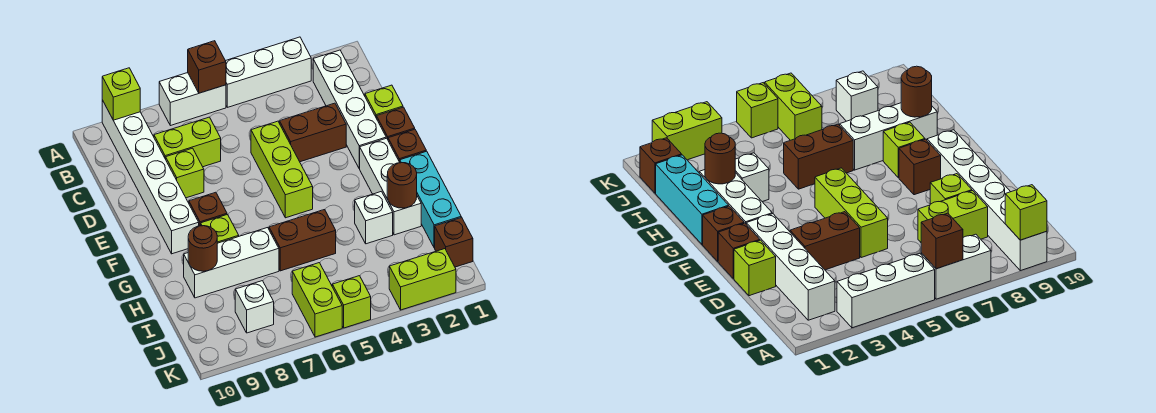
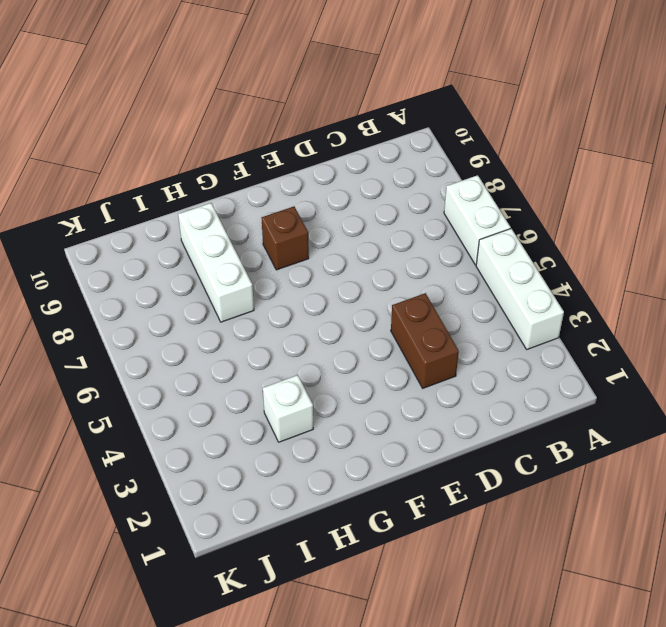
none -> white 1x6 brick [102,100,199,254]
none -> white 1x4 brick [313,50,386,168]
none -> lime 1x2 brick [154,117,221,167]

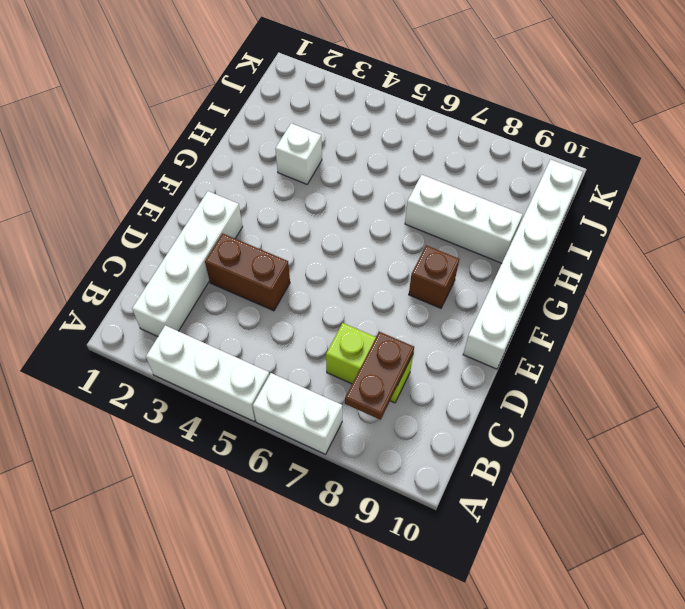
brown 1x2 plate [345,332,414,420] -> none
white 1x6 brick [463,159,583,369] -> white 1x6 brick moved to [102,100,199,254]
none -> lime 1x1 brick [365,85,403,118]
none -> lime 1x3 brick [251,121,313,218]
none -> lime 1x1 brick [166,148,204,198]

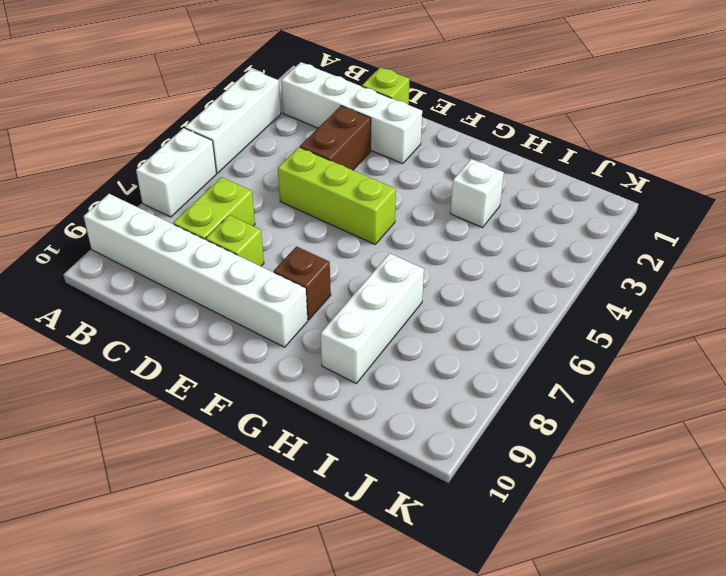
none -> brown 1x1 brick [377,107,415,139]
none -> brown 1x1 brick [388,129,426,162]
none -> white 1x3 brick [359,138,421,235]

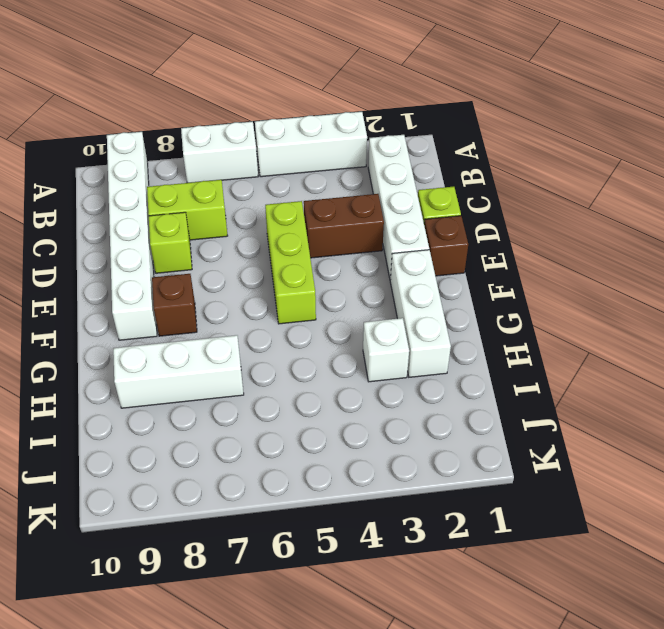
none -> brown 1x1 brick [388,129,426,162]
none -> cyan 1x3 brick [400,151,461,248]
none -> lime 1x1 brick [201,215,239,243]

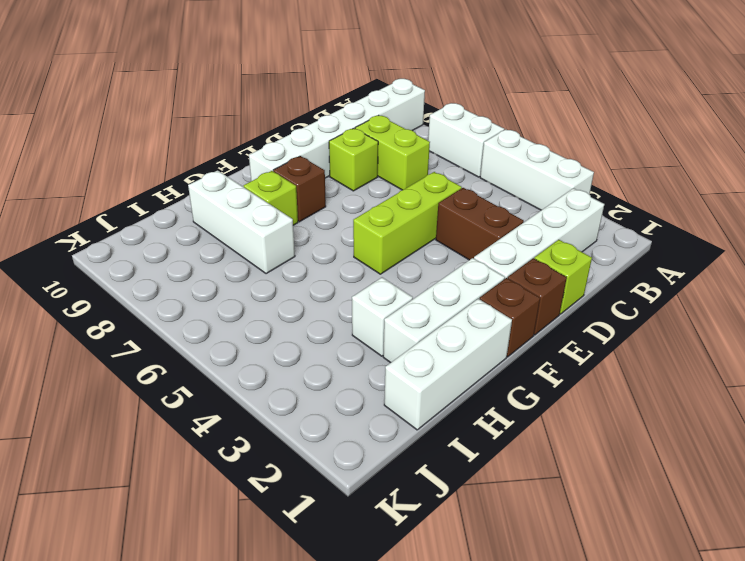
white 1x3 brick [384,299,512,430] -> cyan 1x3 brick [400,151,461,248]
none -> brown 1x2 brick [269,210,336,271]
none -> brown 1x1 brick [435,217,473,267]
none -> lime 1x2 brick [292,263,342,337]

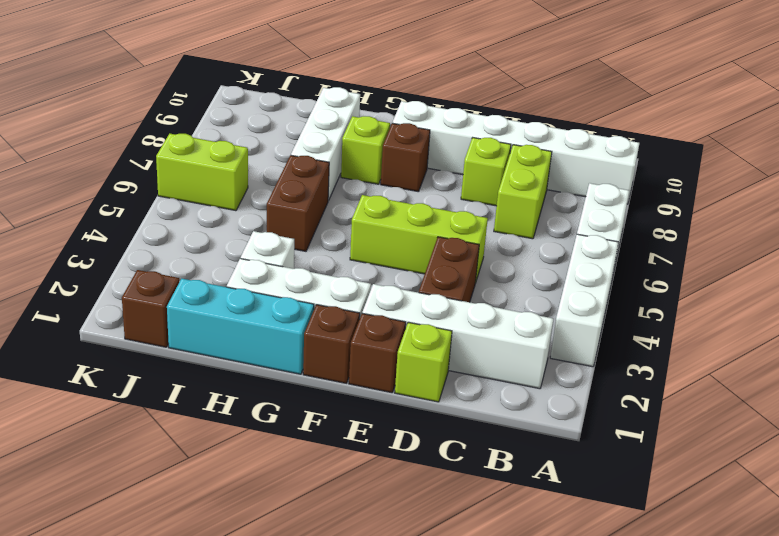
none -> white 1x1 brick [235,281,274,333]
none -> lime 1x2 brick [389,249,456,310]
none -> lime 1x1 brick [332,276,371,328]

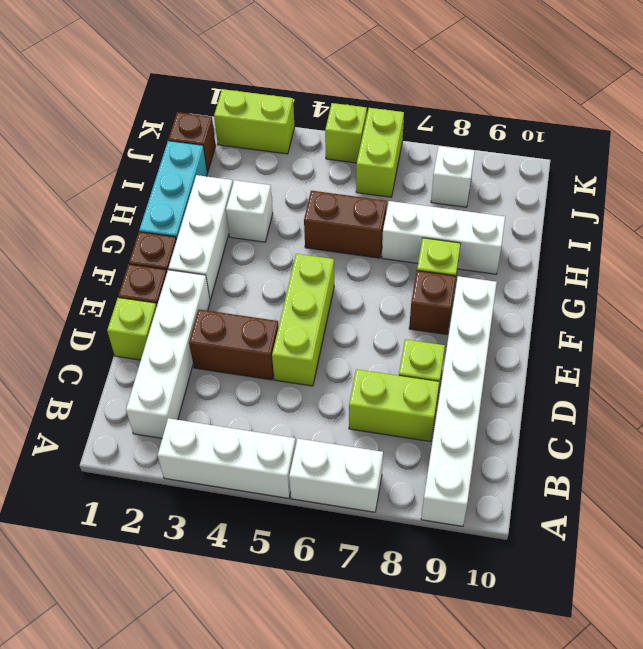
none -> brown 1x1 brick [188,41,226,93]
none -> lime 1x1 brick [102,68,140,120]
none -> brown 1x1 round brick [387,163,417,208]

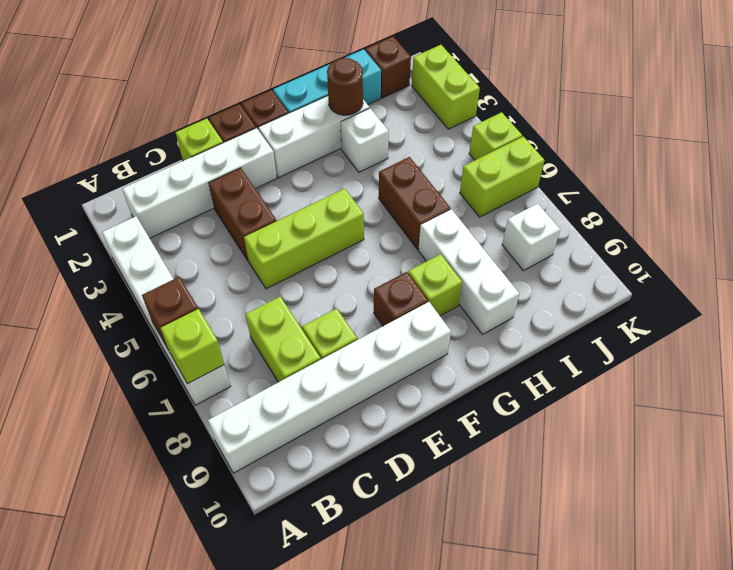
lime 1x1 brick [160,309,224,384] -> lime 1x1 brick moved to [102,68,140,120]
none -> brown 1x1 round brick [188,226,217,271]

